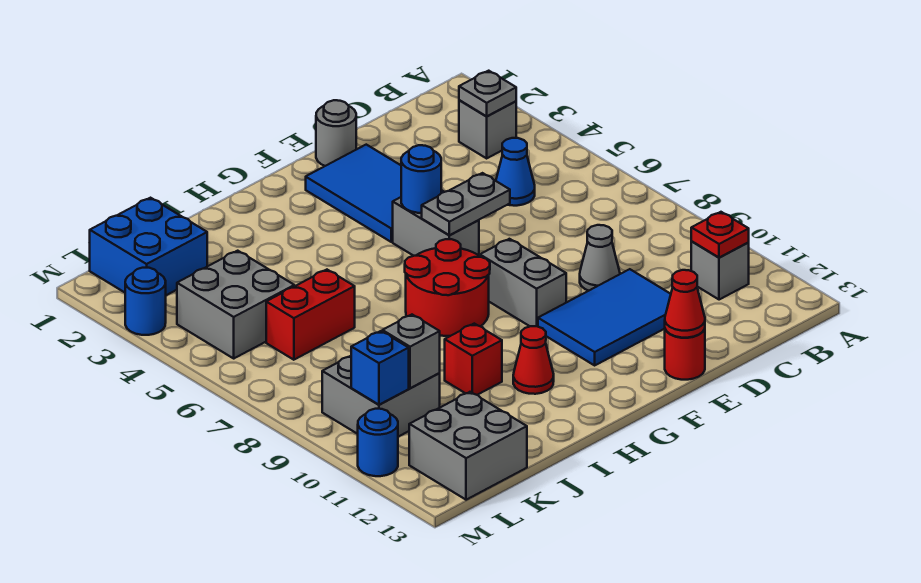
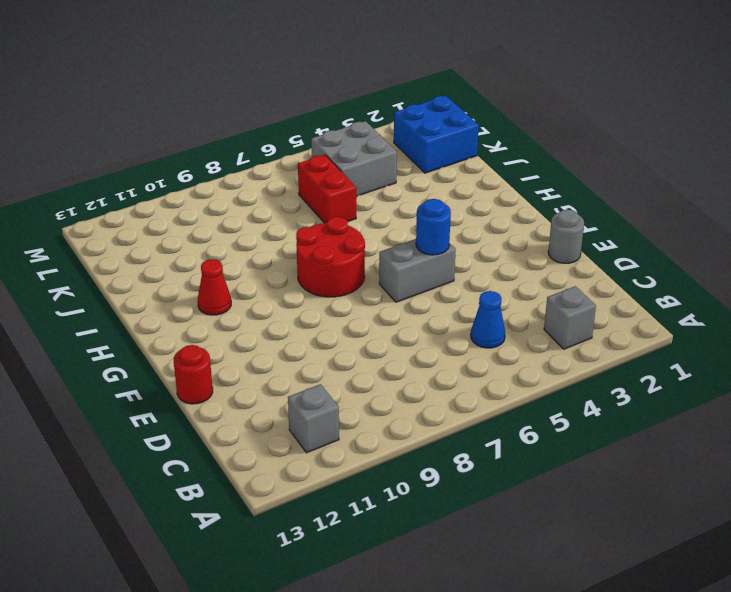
none -> grey 1x1 cone [580,225,620,291]
none -> blue 2x3 tile [538,269,671,365]
none -> blue 2x3 tile [306,145,444,242]

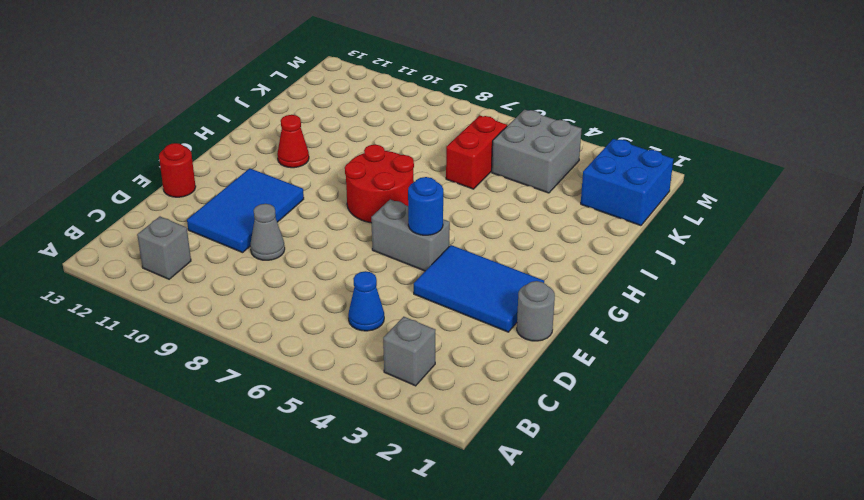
none -> grey 1x2 brick [480,239,566,327]
none -> red 1x1 brick [445,324,502,395]
none -> grey 2x2 brick [322,356,440,437]

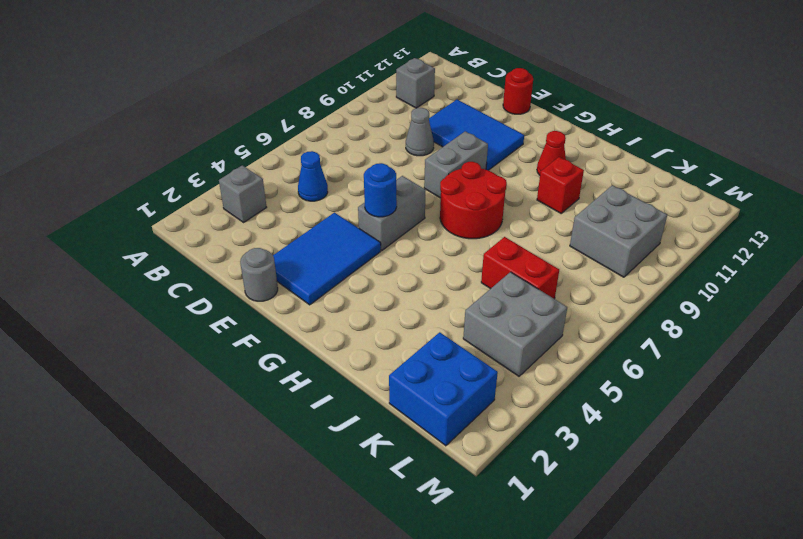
none -> grey 2x2 brick [409,392,527,500]
none -> blue 1x1 round brick [125,268,166,335]
none -> blue 1x1 round brick [358,409,398,476]

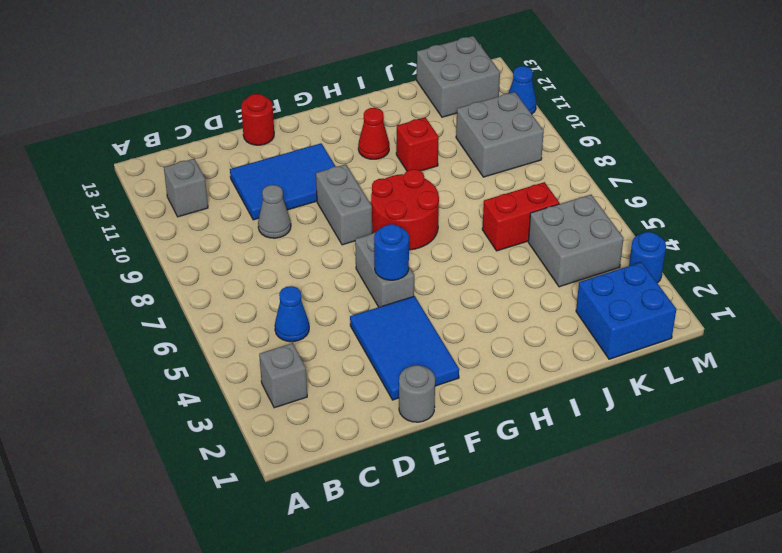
blue 1x1 cone [509,66,536,114] -> blue 1x1 round brick [358,409,398,476]
none -> grey 1x1 plate [459,71,516,116]
none -> red 1x1 plate [691,212,749,258]
none -> grey 1x2 plate [422,173,510,235]

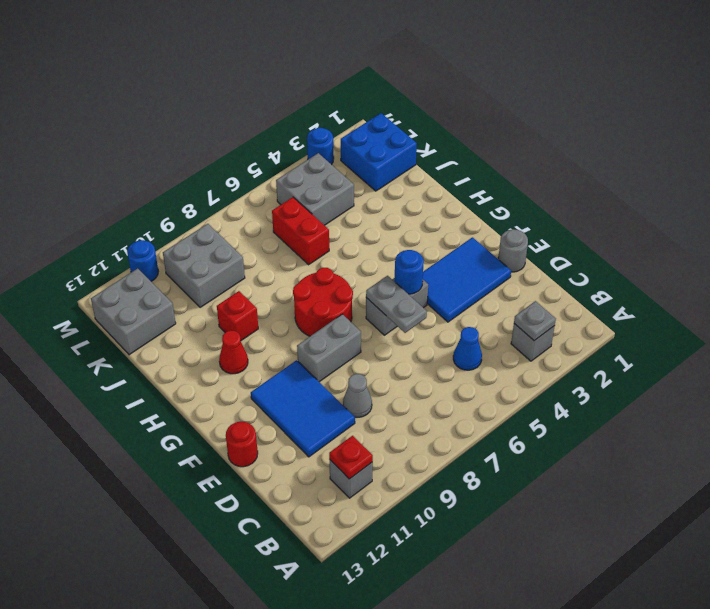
none -> red 1x1 cone [665,270,705,338]
none -> grey 1x1 brick [382,315,440,388]
none -> blue 1x1 brick [351,331,409,405]

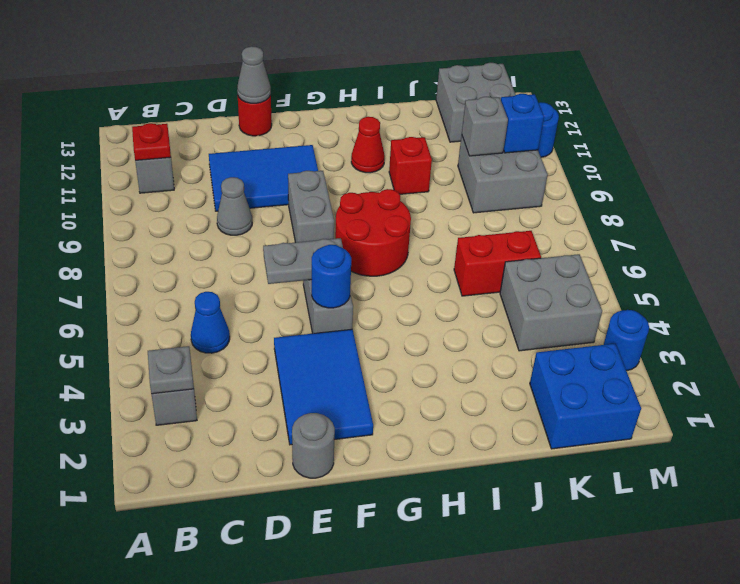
grey 1x1 cone [237,46,271,103] -> red 1x1 cone [665,270,705,338]

